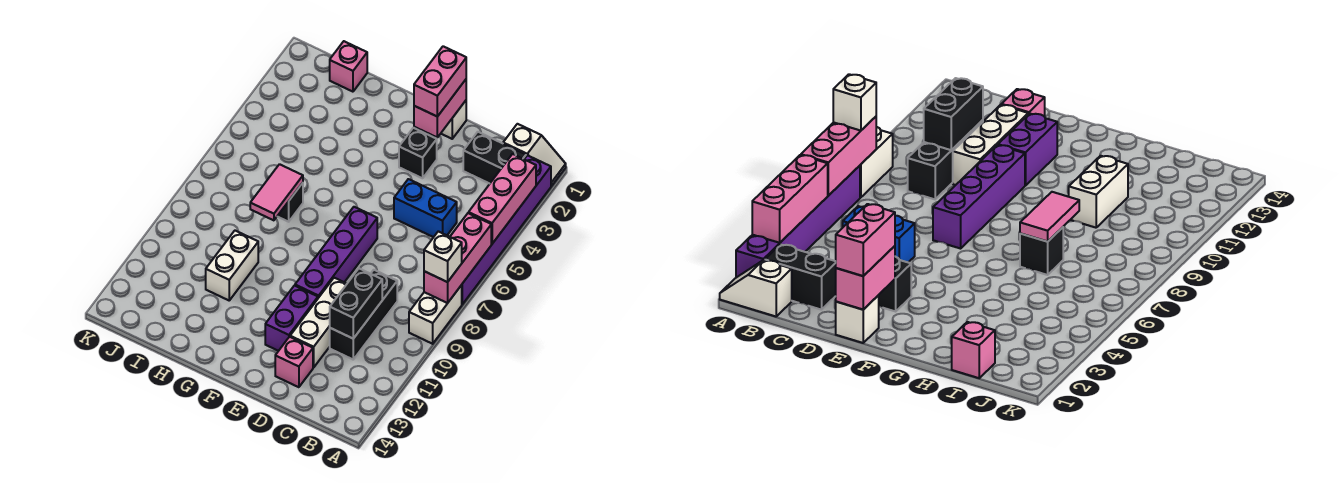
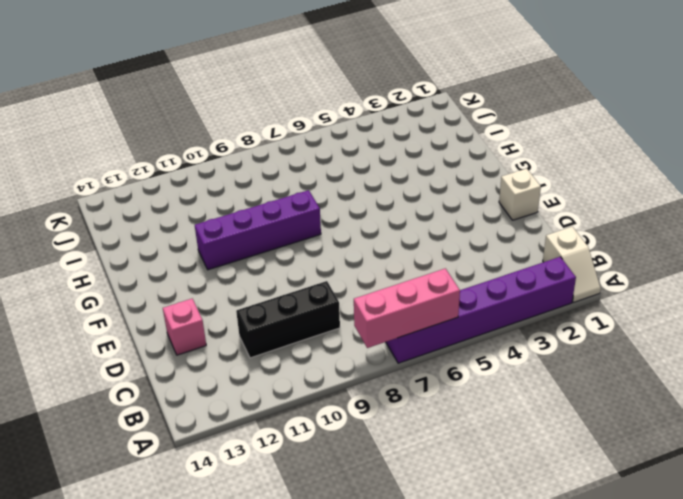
purple 1x4 brick [195,190,321,270] -> purple 1x4 brick moved to [295,207,377,298]
none -> white 1x2 brick [409,285,462,344]
none -> black 1x2 brick [463,132,526,184]
none -> blue 1x2 brick [394,179,457,237]

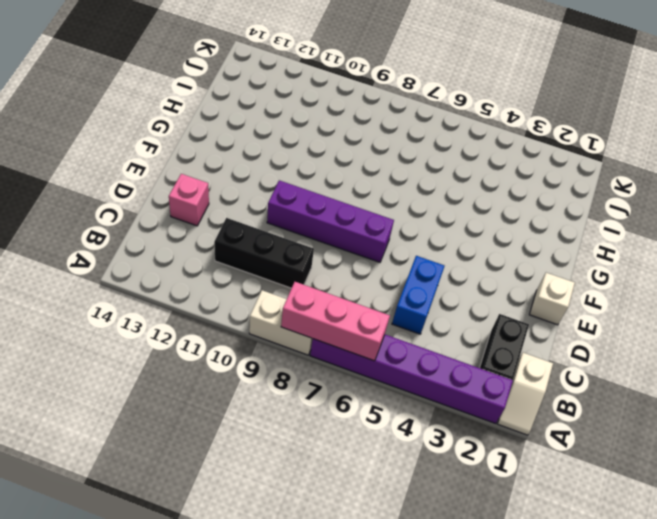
none -> white 1x3 brick [290,278,347,367]
none -> black 1x1 brick [399,128,437,178]
none -> purple 1x2 brick [265,286,318,351]

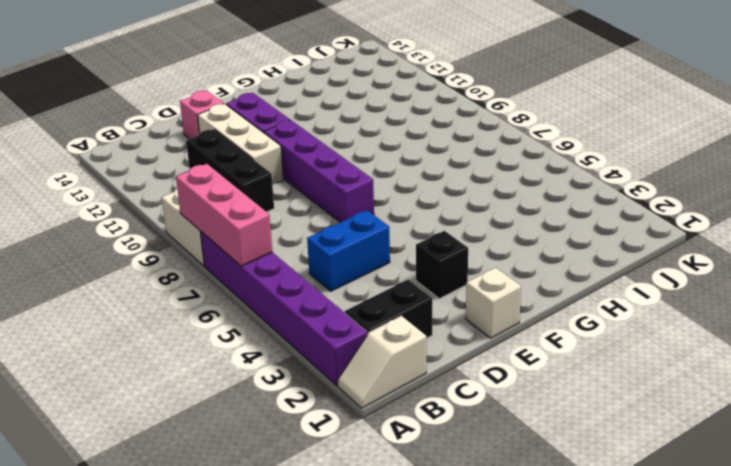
none -> black 1x1 brick [277,183,303,222]
none -> white 1x2 brick [206,231,258,300]
none -> pink 1x1 brick [330,41,367,92]

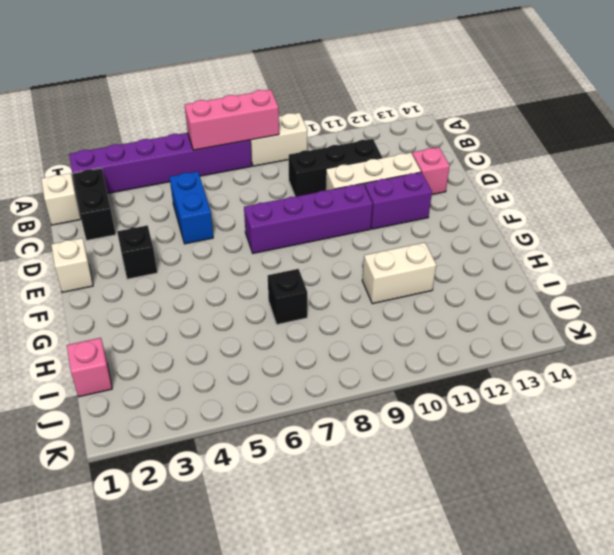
none -> pink 1x3 brick [469,154,536,244]
none -> black 1x2 brick [330,269,382,339]
none -> pink 1x2 brick [414,80,466,137]

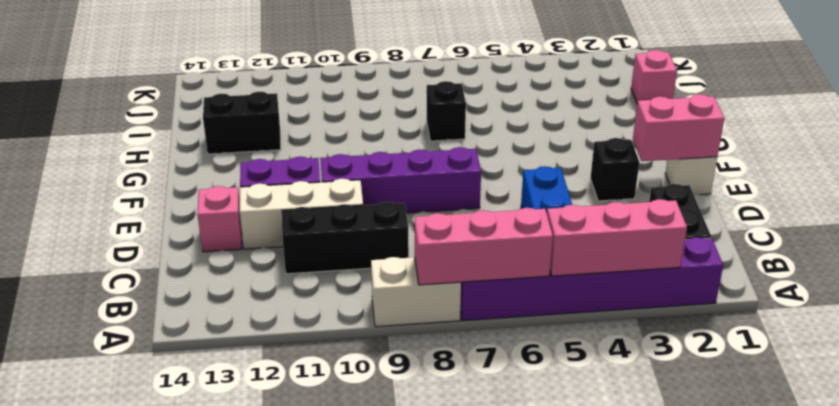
black 1x2 brick [203,92,281,154] -> black 1x2 brick moved to [330,269,382,339]
none -> white 1x2 slope [503,124,566,186]
none -> white 1x2 brick [206,231,258,300]
none -> pink 1x2 tile [250,164,303,220]

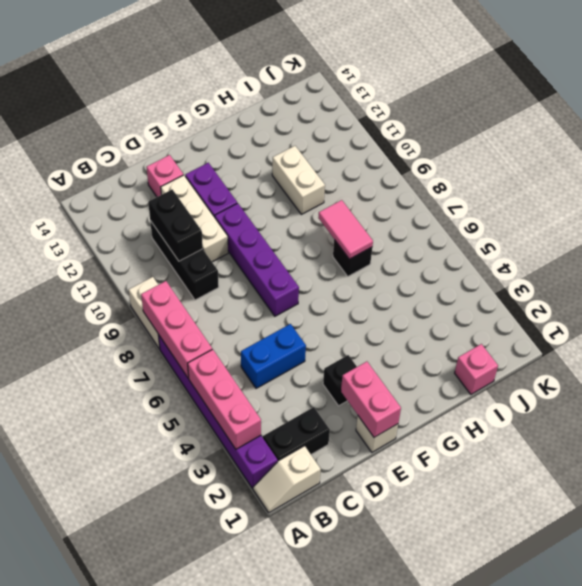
none -> white 1x1 brick [424,231,462,282]
none -> pink 1x2 brick [414,46,466,117]

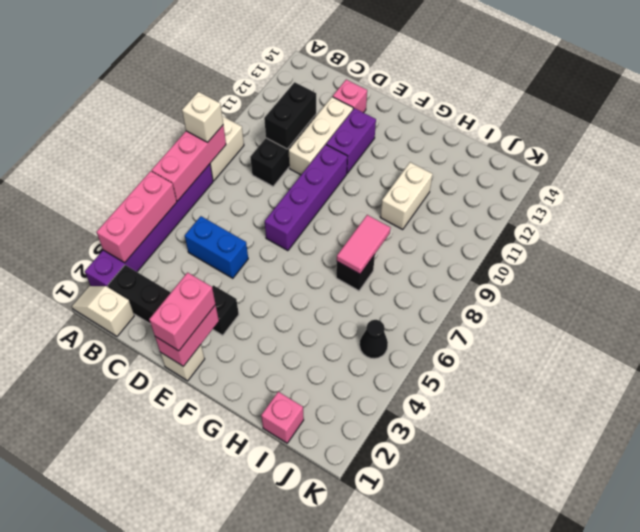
black 1x1 cone [360,320,388,359] -> none

